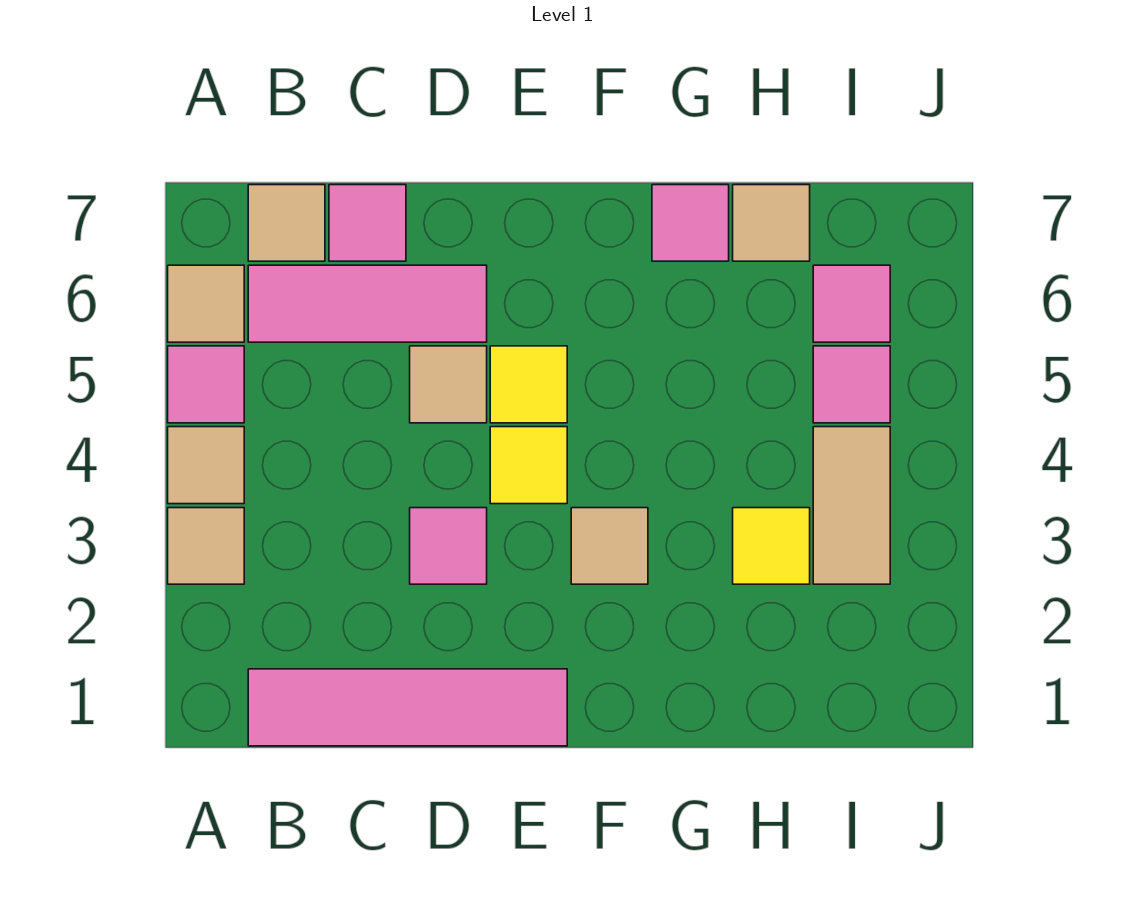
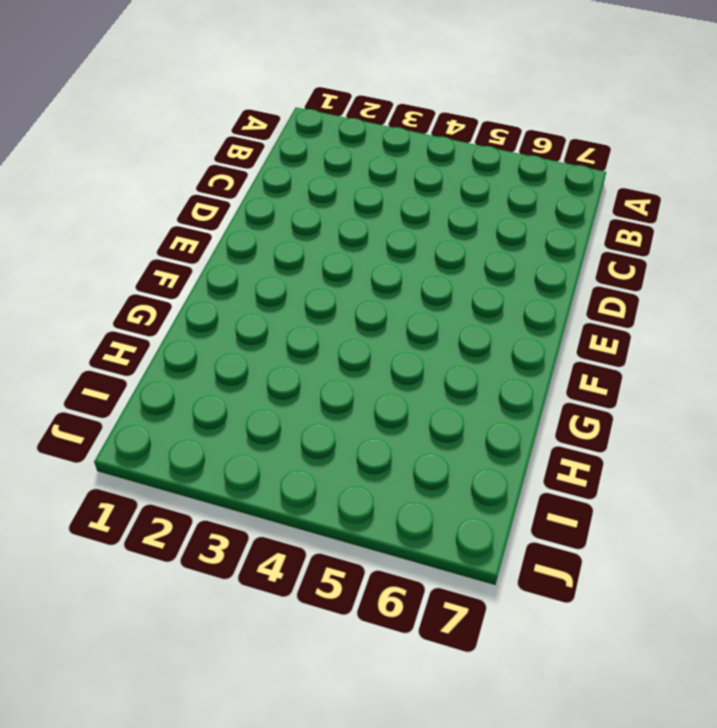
none -> tan 1x1 tile [168,508,244,584]
none -> tan 1x1 tile [168,427,244,504]
none -> pink 1x1 tile [168,346,244,423]

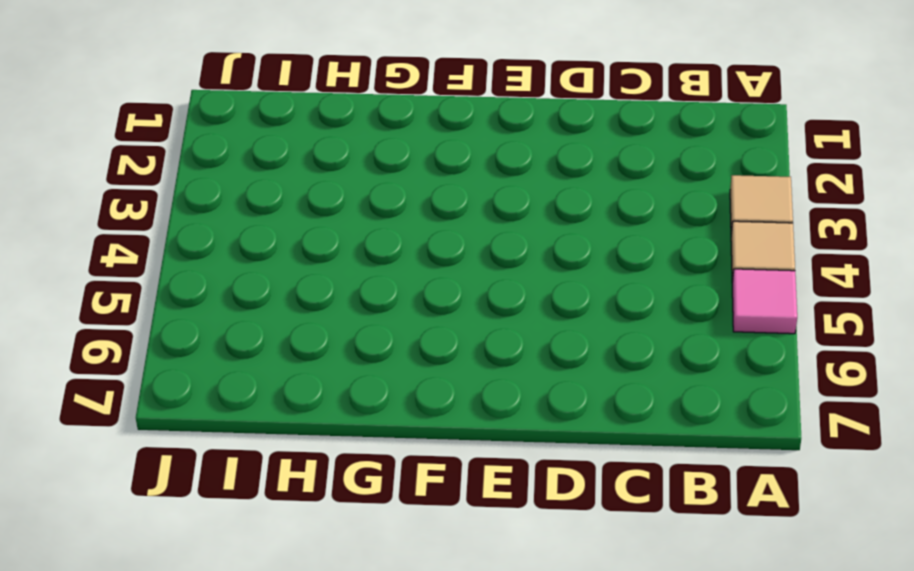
none -> tan 1x1 tile [168,265,244,342]
none -> pink 1x4 tile [248,669,567,746]
none -> pink 1x3 tile [248,265,487,342]

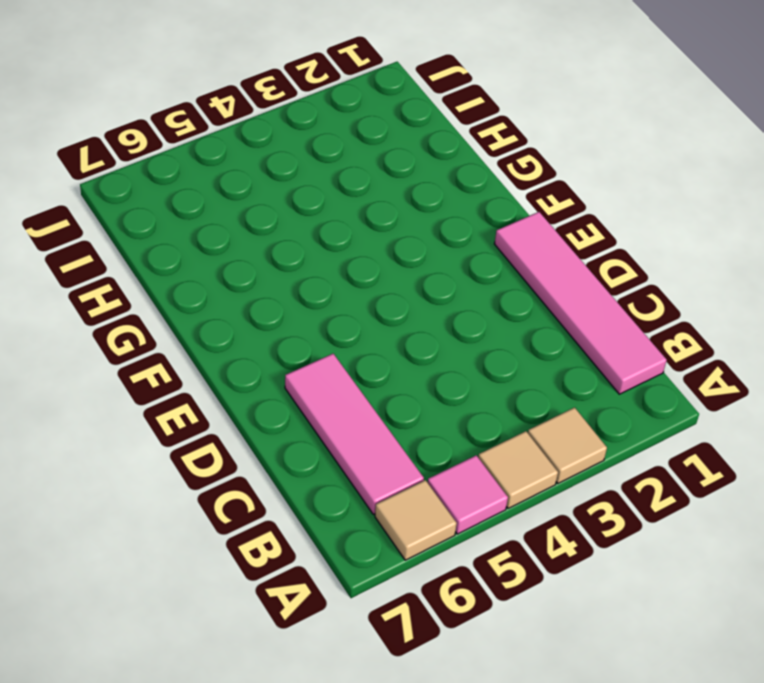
none -> tan 1x1 tile [248,185,325,261]
none -> pink 1x1 tile [329,185,406,261]
none -> pink 1x1 tile [410,508,487,584]

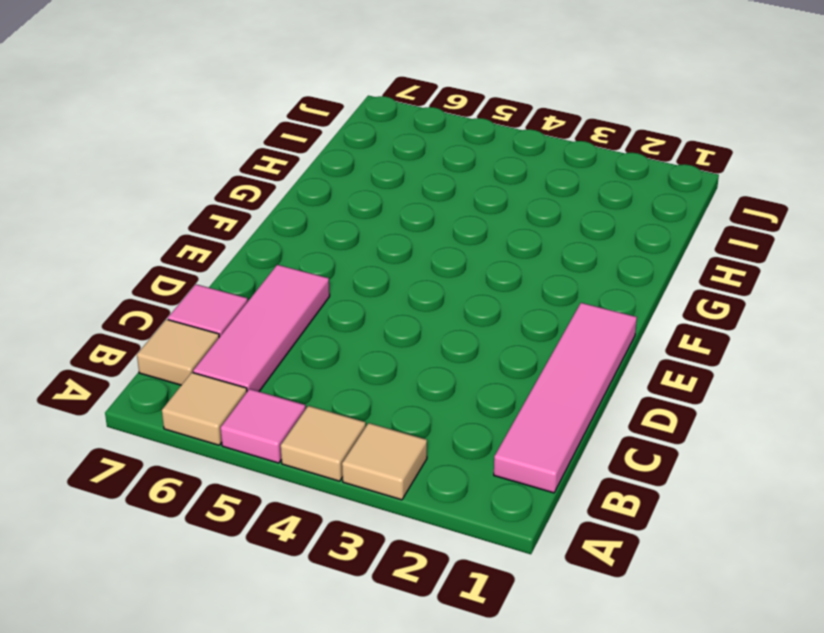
none -> pink 1x1 tile [410,508,487,584]
none -> tan 1x1 tile [410,346,487,423]
none -> yellow 1x1 tile [490,427,567,504]

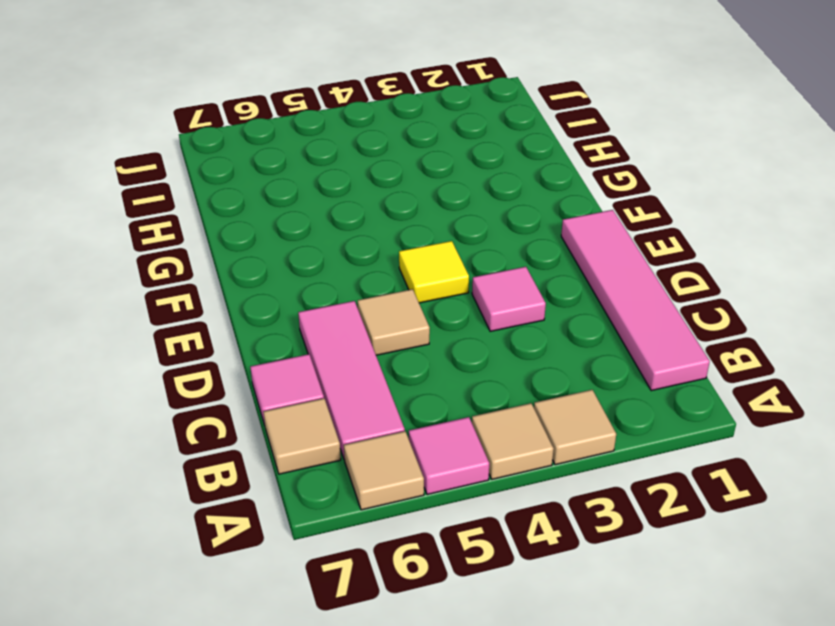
none -> yellow 1x1 tile [490,346,567,423]
none -> tan 1x1 tile [571,508,648,584]
none -> pink 1x1 tile [652,185,729,261]

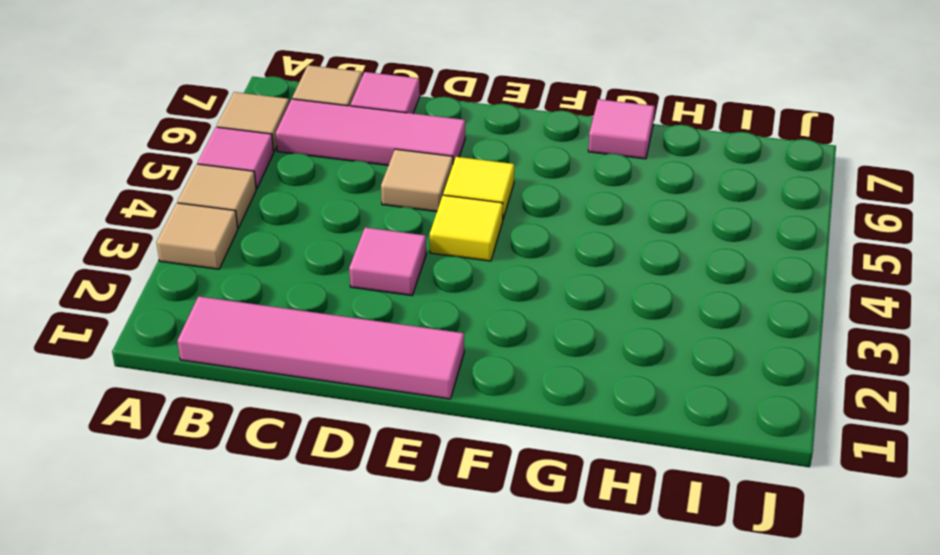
none -> tan 1x1 tile [571,508,648,584]
none -> yellow 1x1 tile [733,508,810,584]
none -> tan 1x1 tile [733,185,810,261]

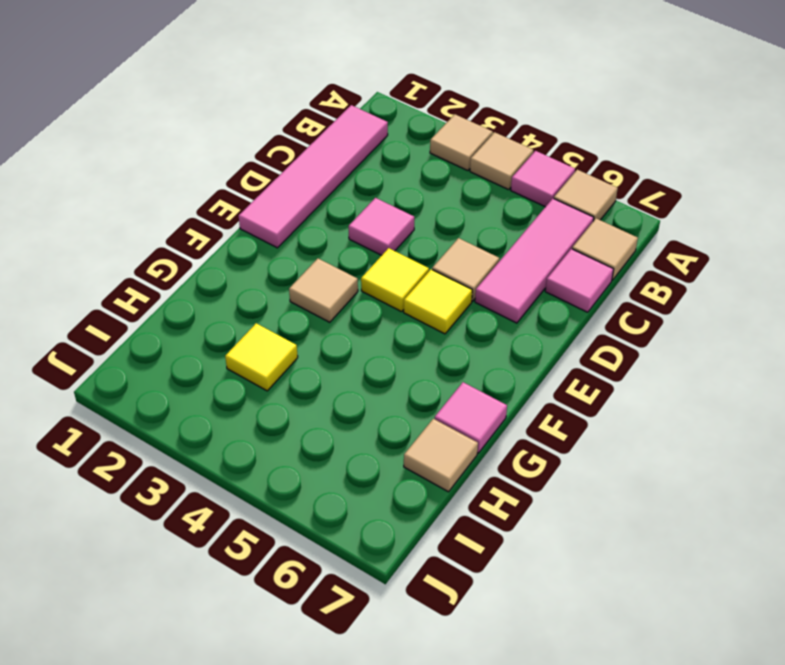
none -> tan 1x2 tile [813,427,890,584]
none -> pink 1x1 tile [813,346,890,423]
none -> pink 1x1 tile [813,265,890,342]

